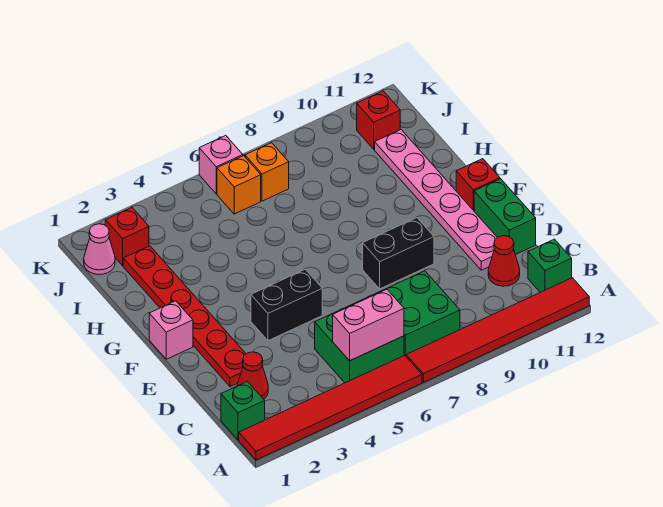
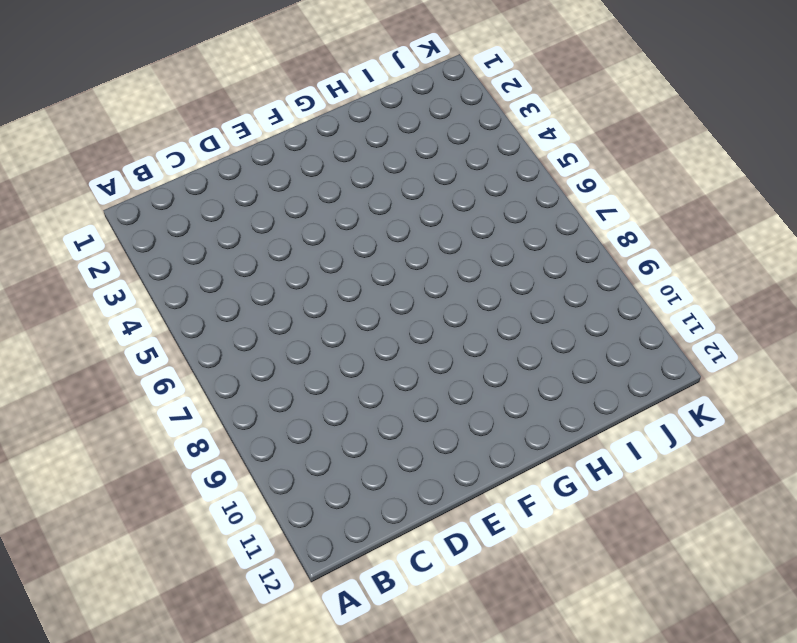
none -> red 1x6 tile [239,355,422,460]
none -> red 1x6 tile [406,278,589,382]
none -> green 1x1 brick [221,382,265,440]

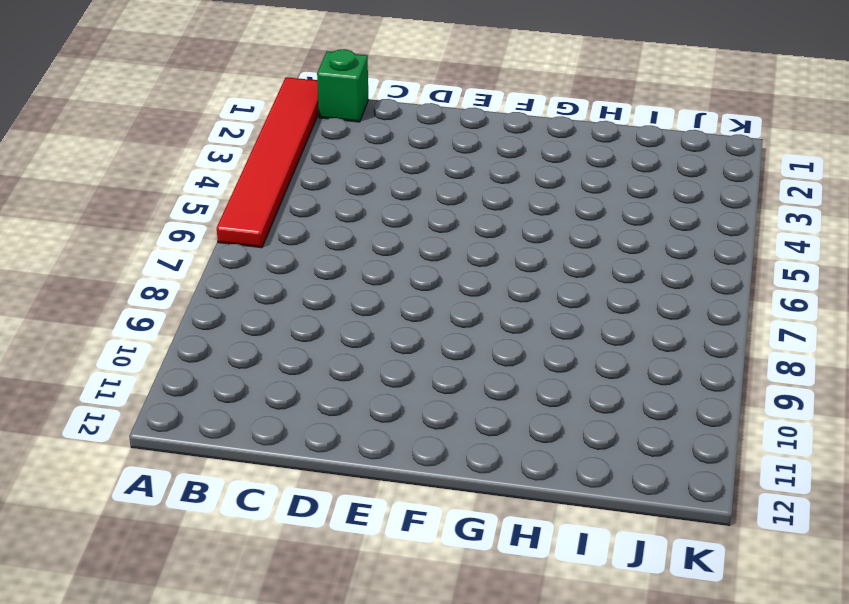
none -> red 1x6 tile [406,278,589,382]
none -> green 2x2 brick [315,297,404,383]
none -> green 2x2 brick [370,271,460,356]

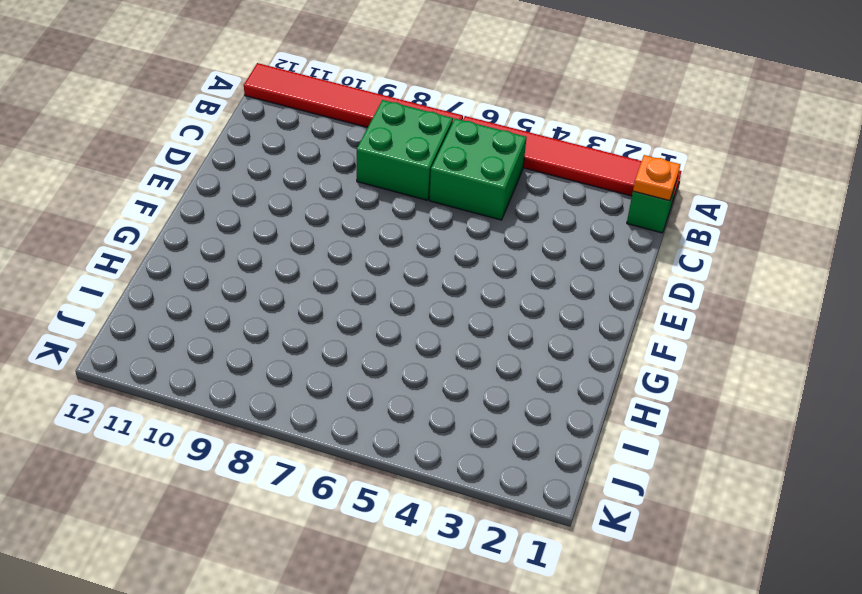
orange 1x1 plate [633,155,681,201] -> none
none -> green 1x1 brick [528,239,572,292]
none -> red 1x1 cone [237,352,268,399]
none -> red 1x1 cone [488,236,520,286]

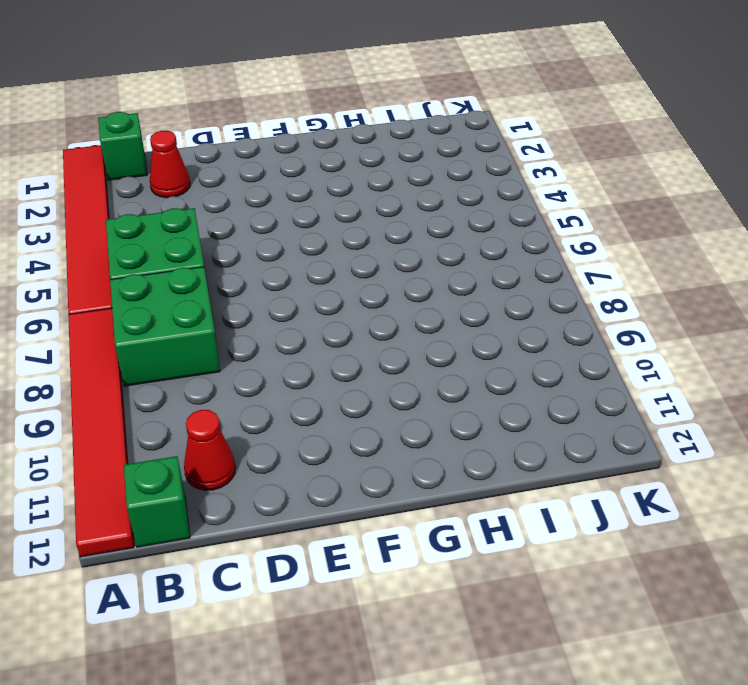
none -> red 1x6 plate [123,246,246,387]
none -> pink 1x6 plate [375,130,497,270]
none -> green 1x2 brick [474,179,536,255]

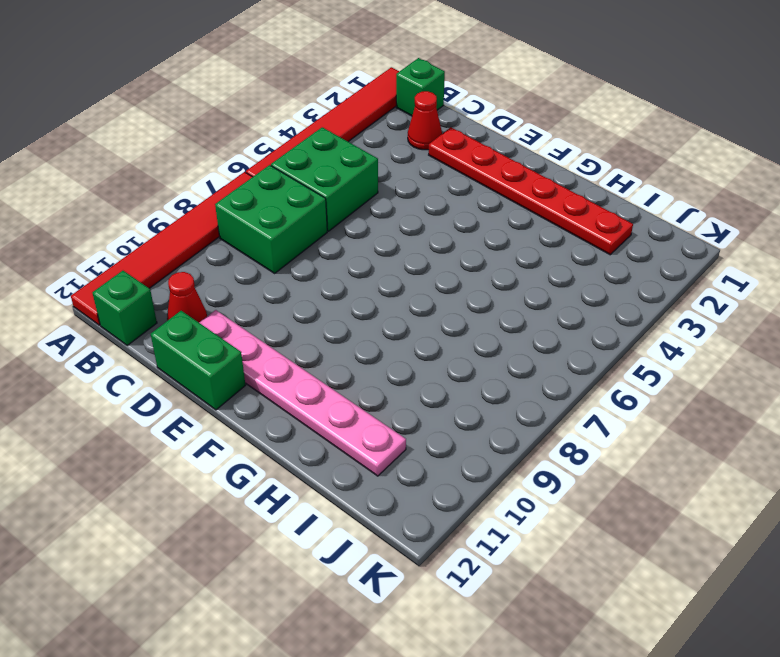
none -> black 1x2 brick [251,269,322,341]
none -> black 1x2 brick [363,218,434,289]
none -> pink 1x1 brick [149,301,193,359]

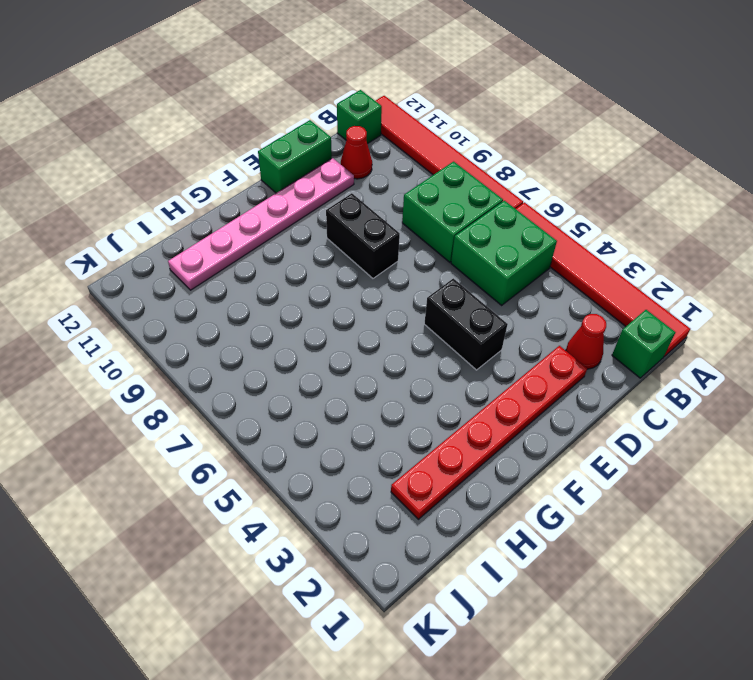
none -> pink 1x1 brick [149,301,193,359]
none -> red 1x1 brick [456,159,500,211]
none -> pink 1x1 cone [84,224,115,275]

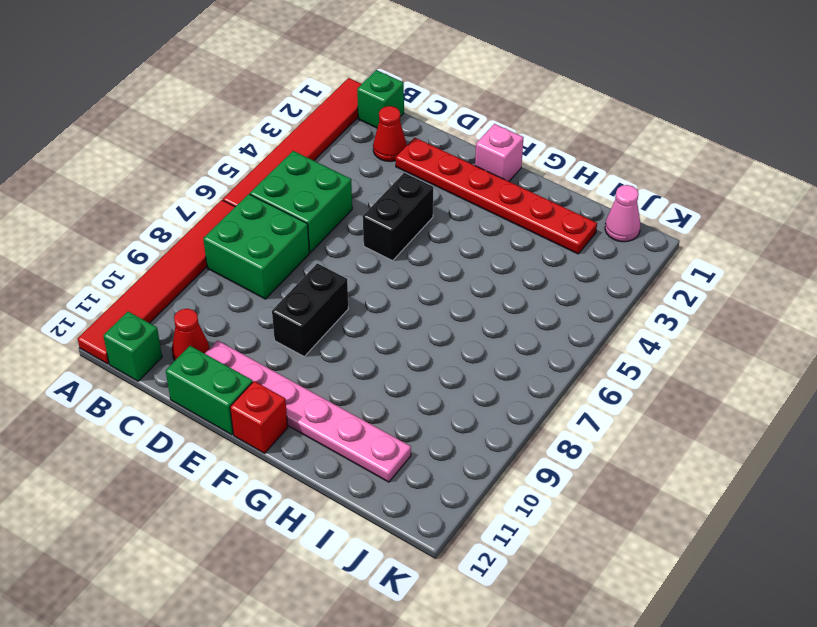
none -> red 1x1 brick [105,207,149,266]
none -> orange 1x1 brick [217,156,261,214]
none -> orange 1x1 brick [245,143,289,201]

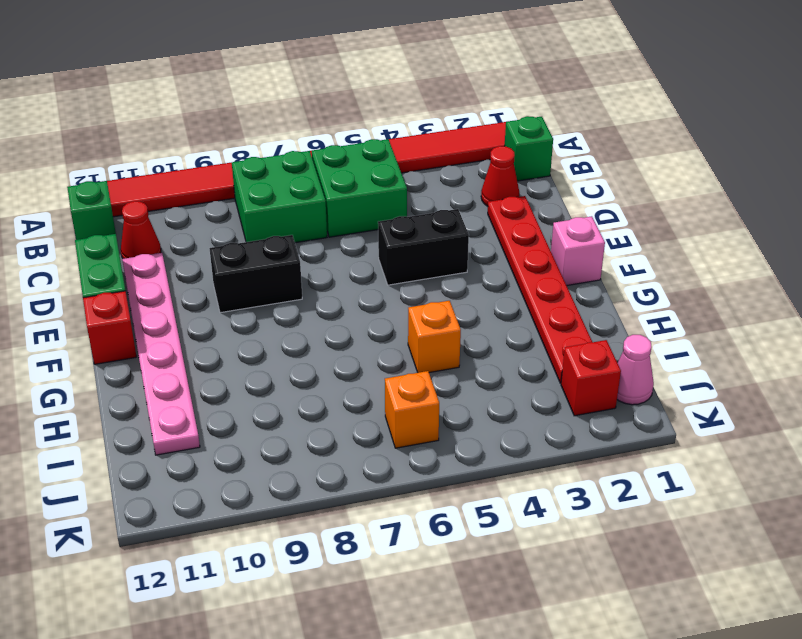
orange 1x1 brick [408,301,461,373] -> orange 1x1 brick moved to [245,143,289,201]
none -> red 1x1 brick [357,91,400,149]
none -> pink 1x1 brick [199,135,243,194]
none -> pink 1x2 brick [333,289,404,361]

